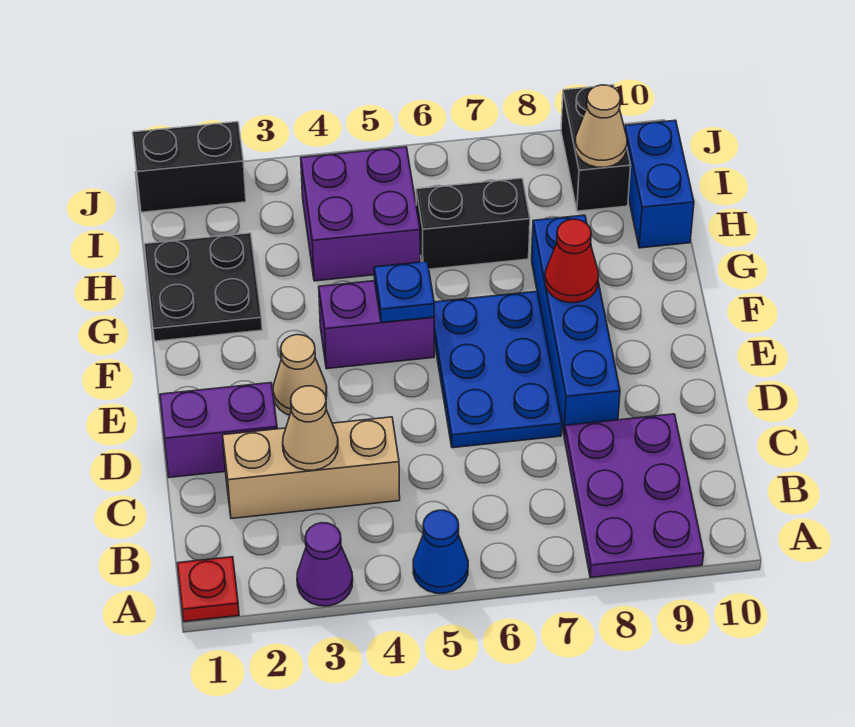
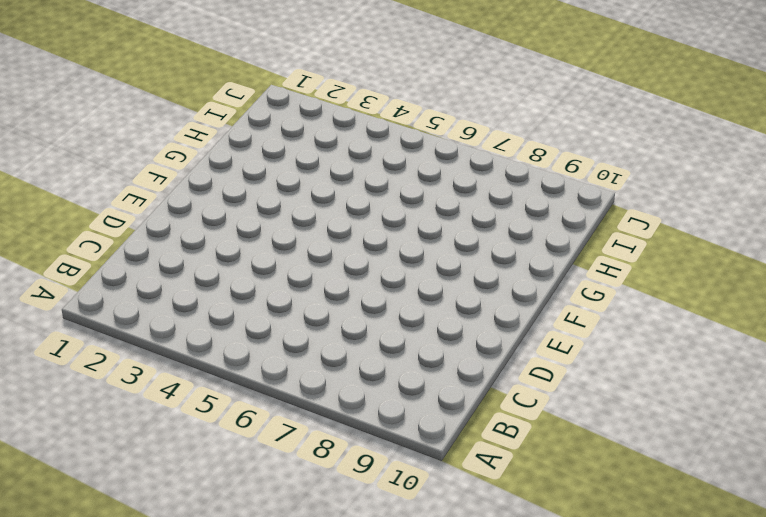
none -> red 1x1 plate [177,557,239,622]
none -> purple 1x1 cone [297,523,353,606]
none -> blue 1x1 cone [413,510,468,593]

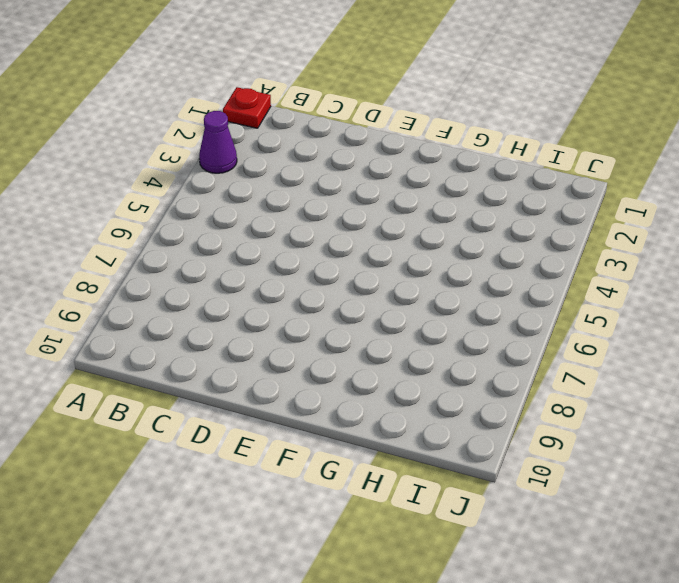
none -> blue 1x1 cone [413,510,468,593]
none -> purple 2x3 plate [564,414,704,578]
none -> tan 1x3 brick [223,417,400,519]

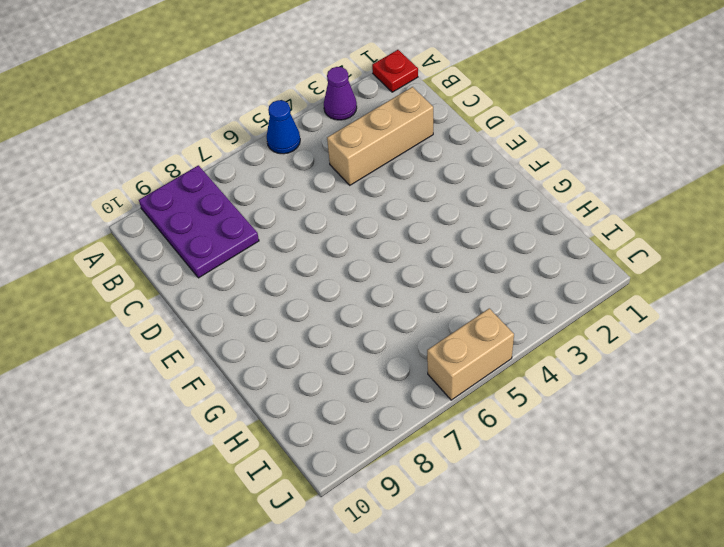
tan 1x2 brick [427,308,514,400] -> none
none -> purple 1x2 brick [160,383,277,477]
none -> blue 2x3 plate [434,291,562,448]
none -> blue 1x4 brick [532,215,620,435]

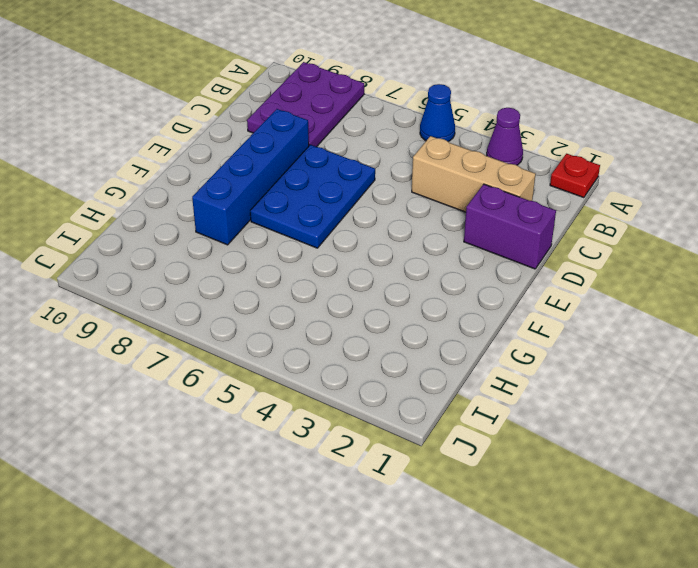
none -> tan 1x1 cone [273,335,327,415]
none -> purple 1x2 brick [319,281,434,369]
none -> black 2x2 plate [144,233,262,341]

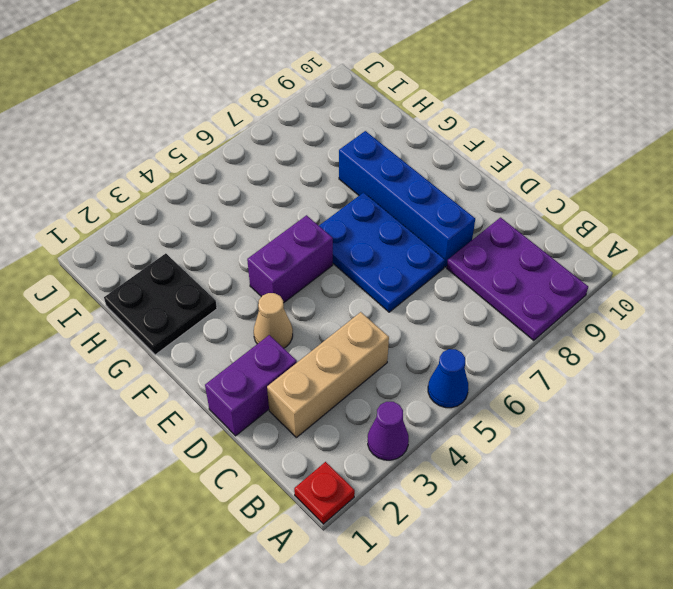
none -> purple 2x2 brick [301,147,420,281]
none -> black 1x2 brick [416,178,530,269]
none -> blue 1x2 brick [625,120,694,248]

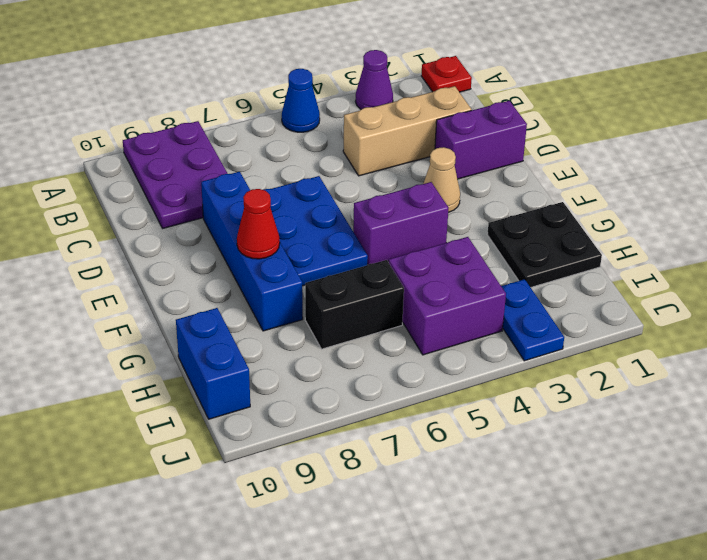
blue 1x2 plate [501,279,564,361] -> none
none -> black 1x2 brick [561,85,631,211]
none -> black 1x2 brick [133,122,246,212]
none -> tan 1x1 cone [283,386,338,470]

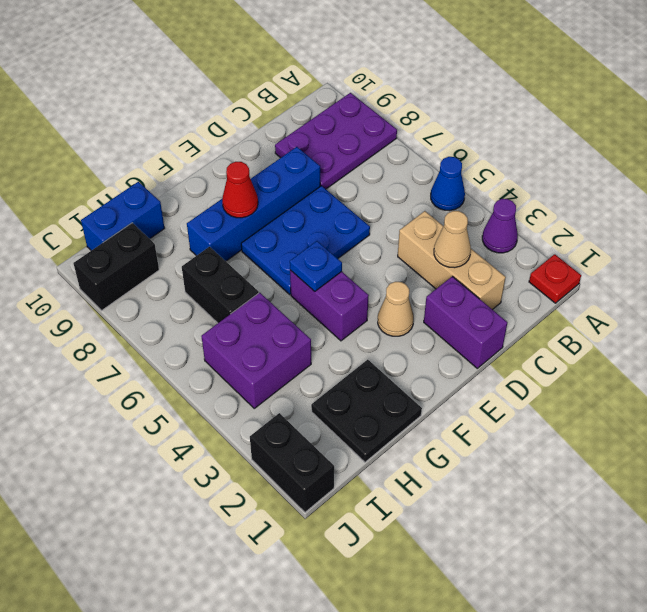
none -> tan 1x1 cone [575,85,627,167]

